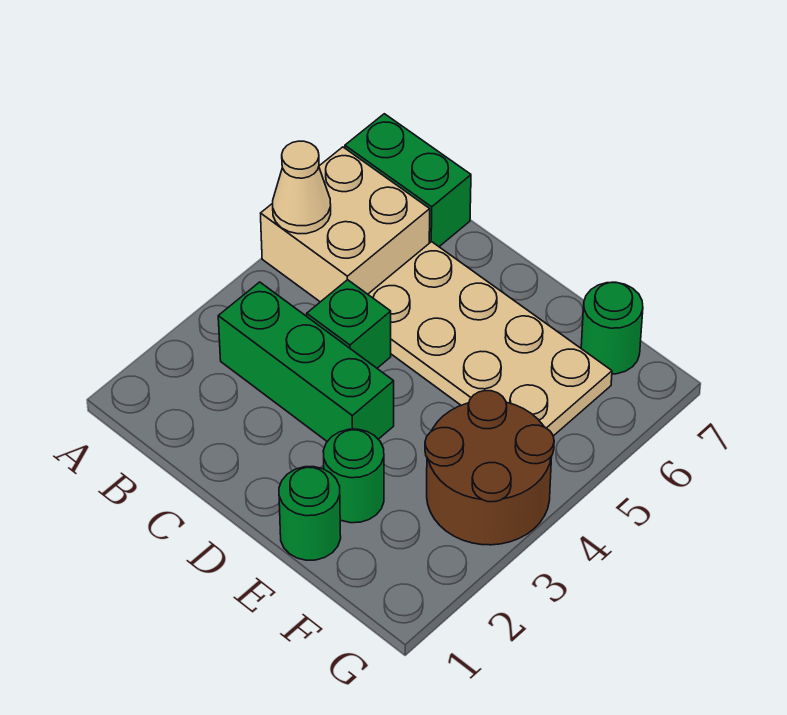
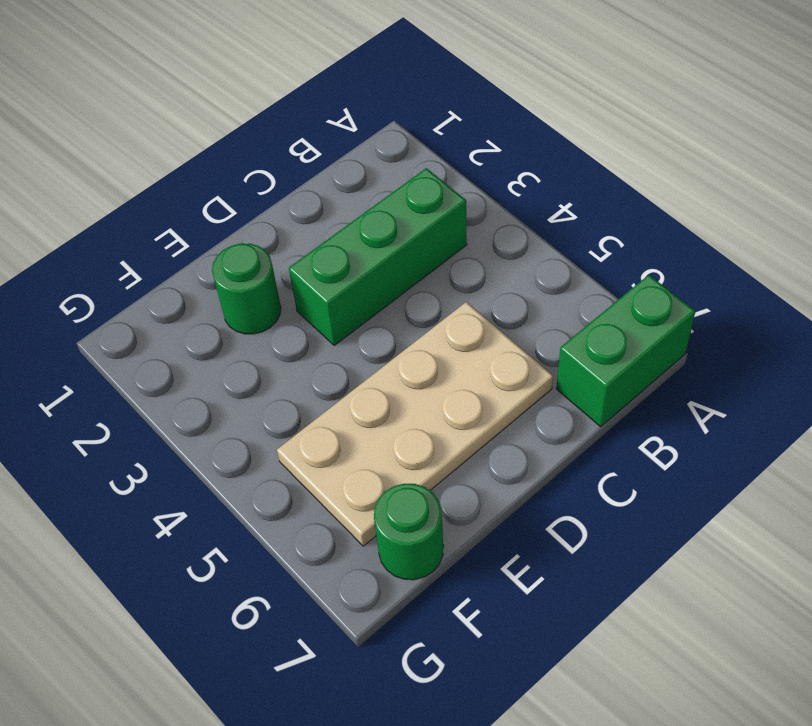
none -> tan 2x2 brick [261,147,430,302]
none -> green 1x1 brick [307,280,391,368]

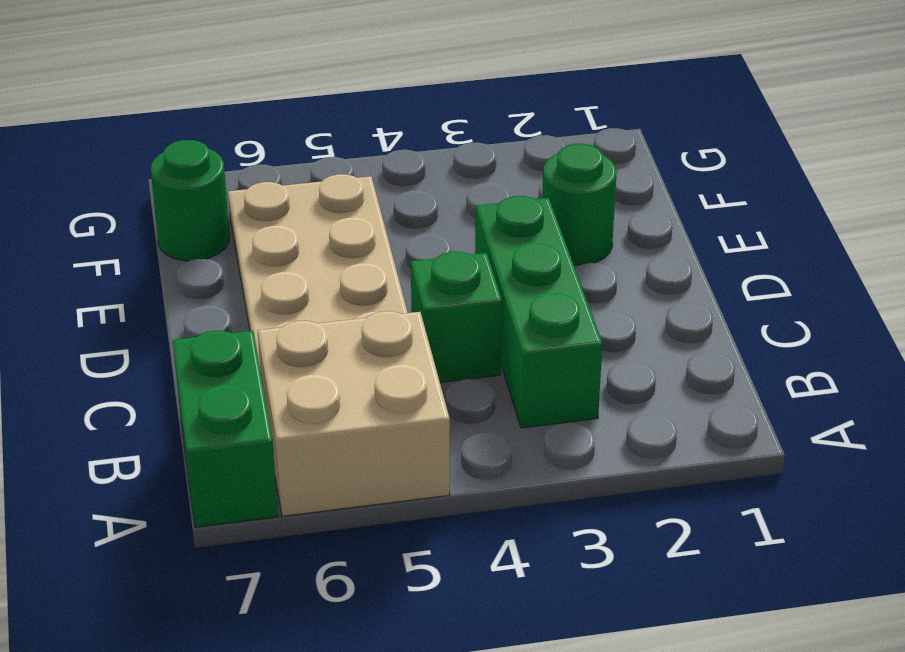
none -> green 1x1 round brick [279,467,341,560]
none -> brown 2x2 round brick [425,391,554,545]

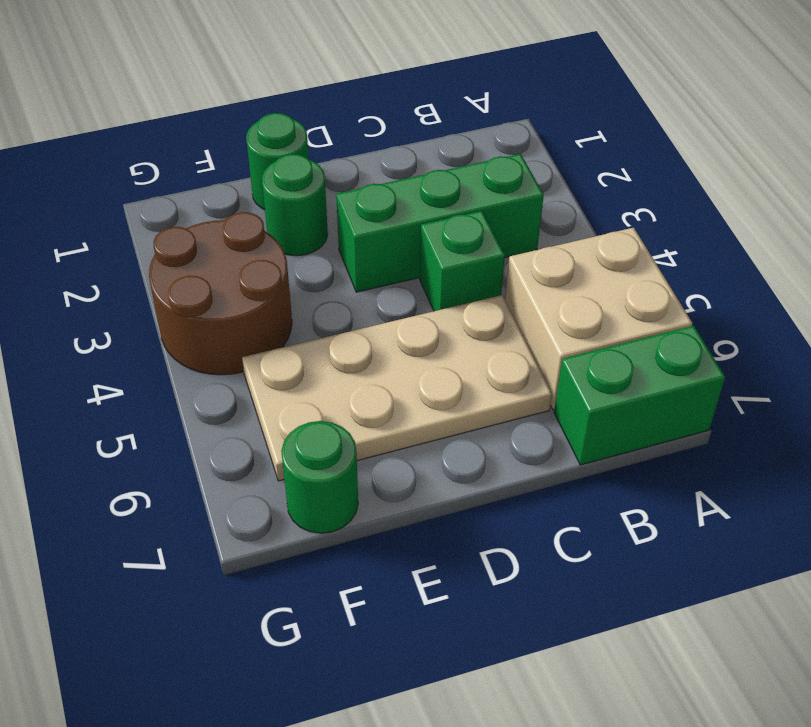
none -> tan 1x1 cone [273,141,331,234]

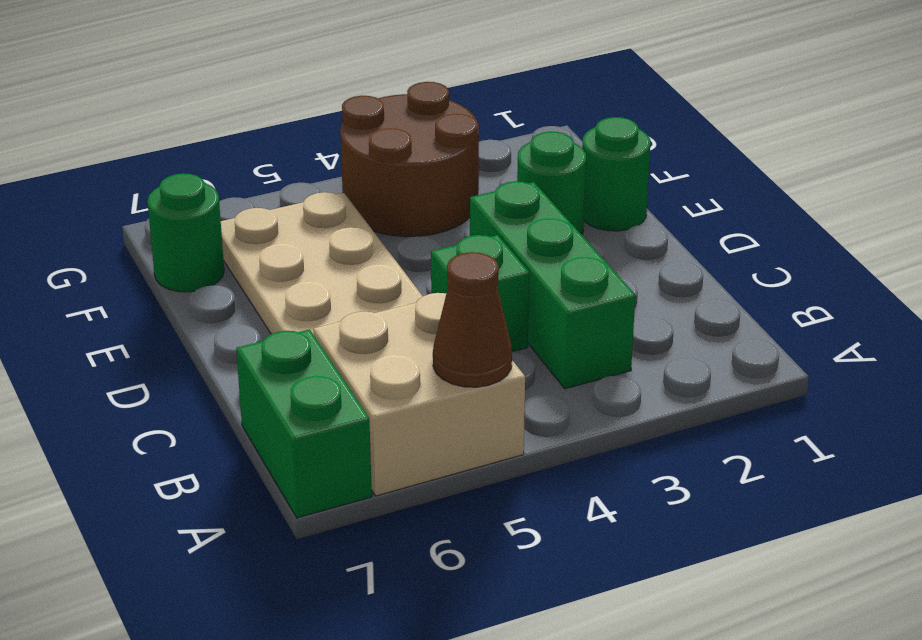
brown 1x1 cone [433,252,512,387] -> tan 1x1 cone [273,141,331,234]

